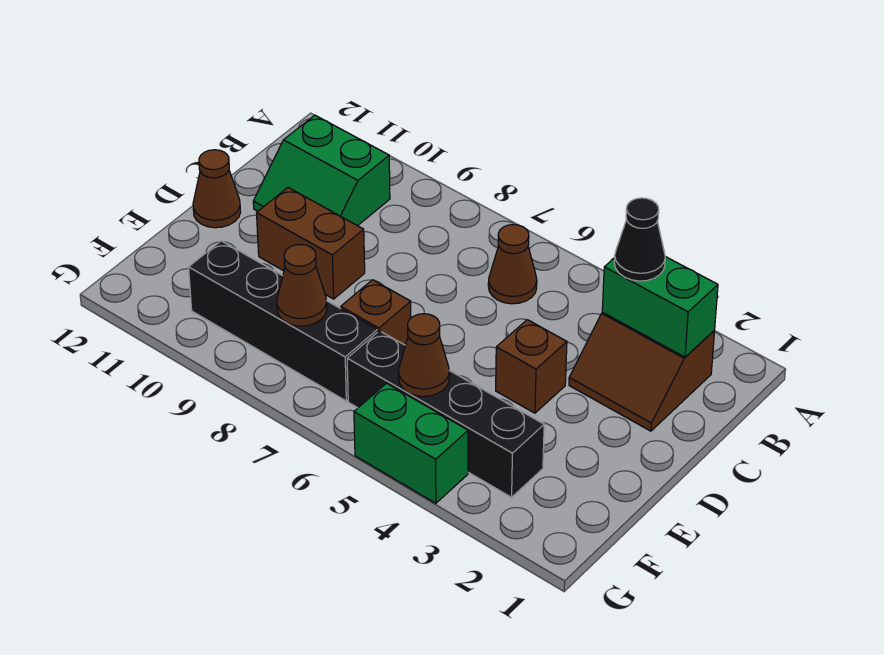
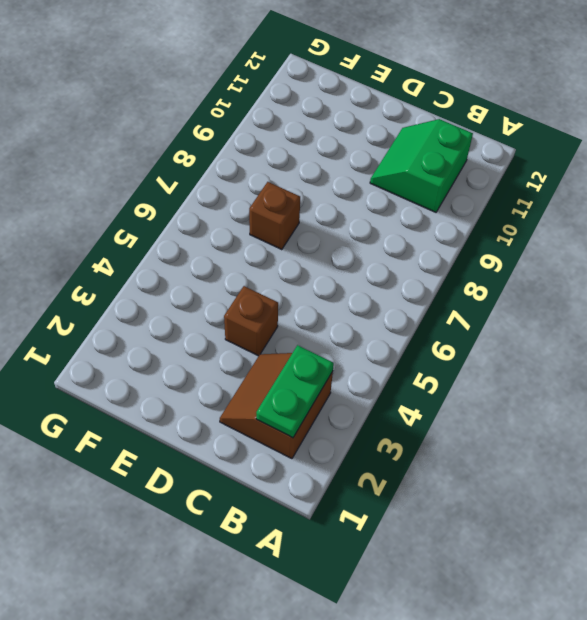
green 1x2 plate [256,345,334,438] -> green 1x2 brick [602,257,718,357]
none -> brown 1x1 cone [488,225,537,304]
none -> brown 1x2 brick [257,188,365,299]
none -> brown 1x1 cone [193,150,241,228]

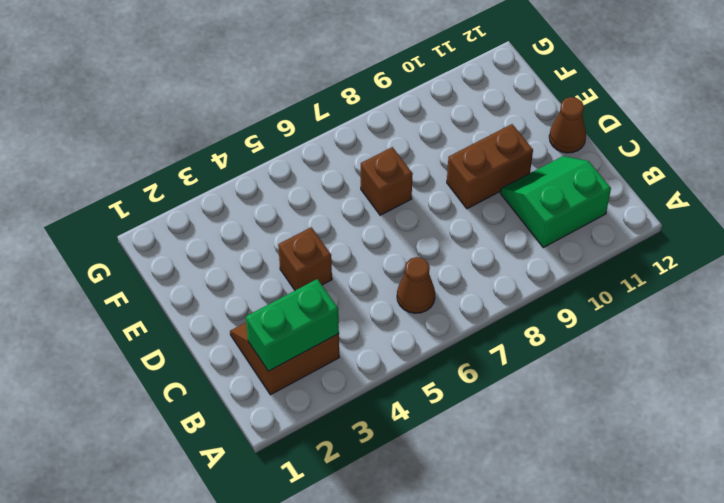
none -> black 1x4 brick [347,331,544,497]
none -> black 1x4 brick [189,241,377,401]
none -> green 1x2 brick [354,383,468,503]

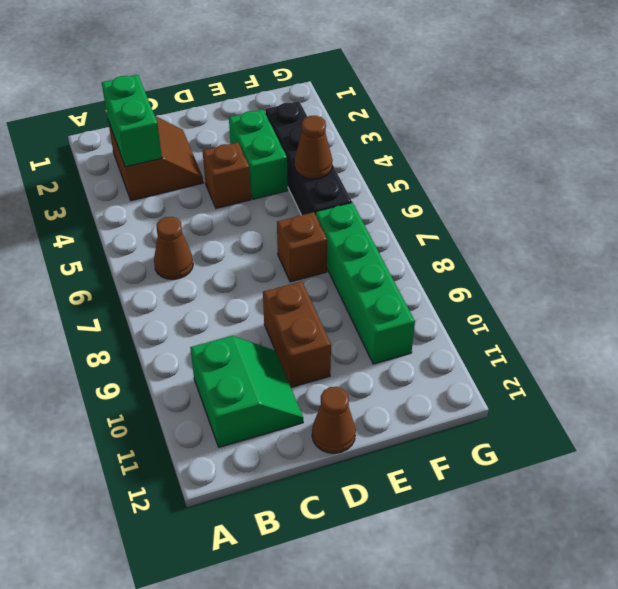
green 1x2 brick [229,109,288,199] -> green 1x2 brick moved to [354,383,468,503]
green 1x4 brick [316,203,415,364] -> black 1x4 brick [189,241,377,401]
none -> brown 1x1 cone [277,244,327,326]
none -> black 1x1 cone [614,198,665,281]

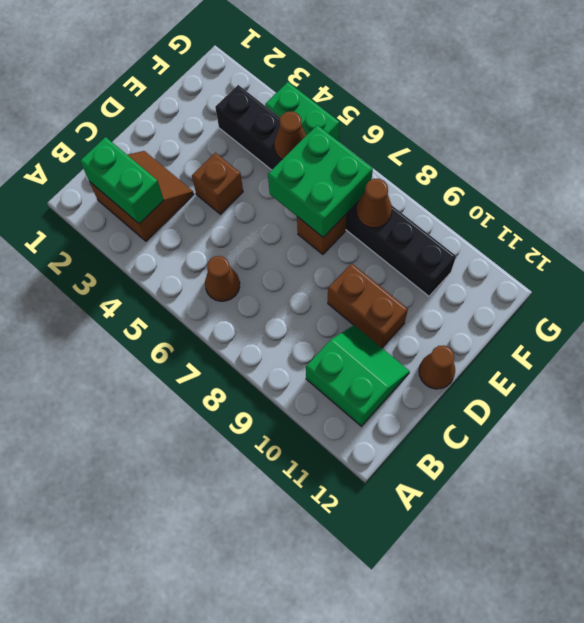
green 2x2 brick [268,125,373,237] -> none
none -> black 1x1 cone [614,198,665,281]

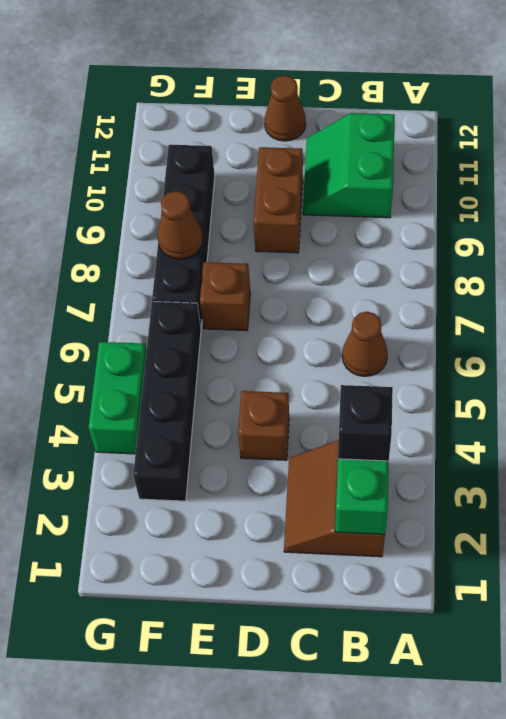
black 1x1 brick [338,385,393,461] -> black 1x1 cone [614,198,665,281]
none -> brown 1x1 cone [398,314,449,397]

